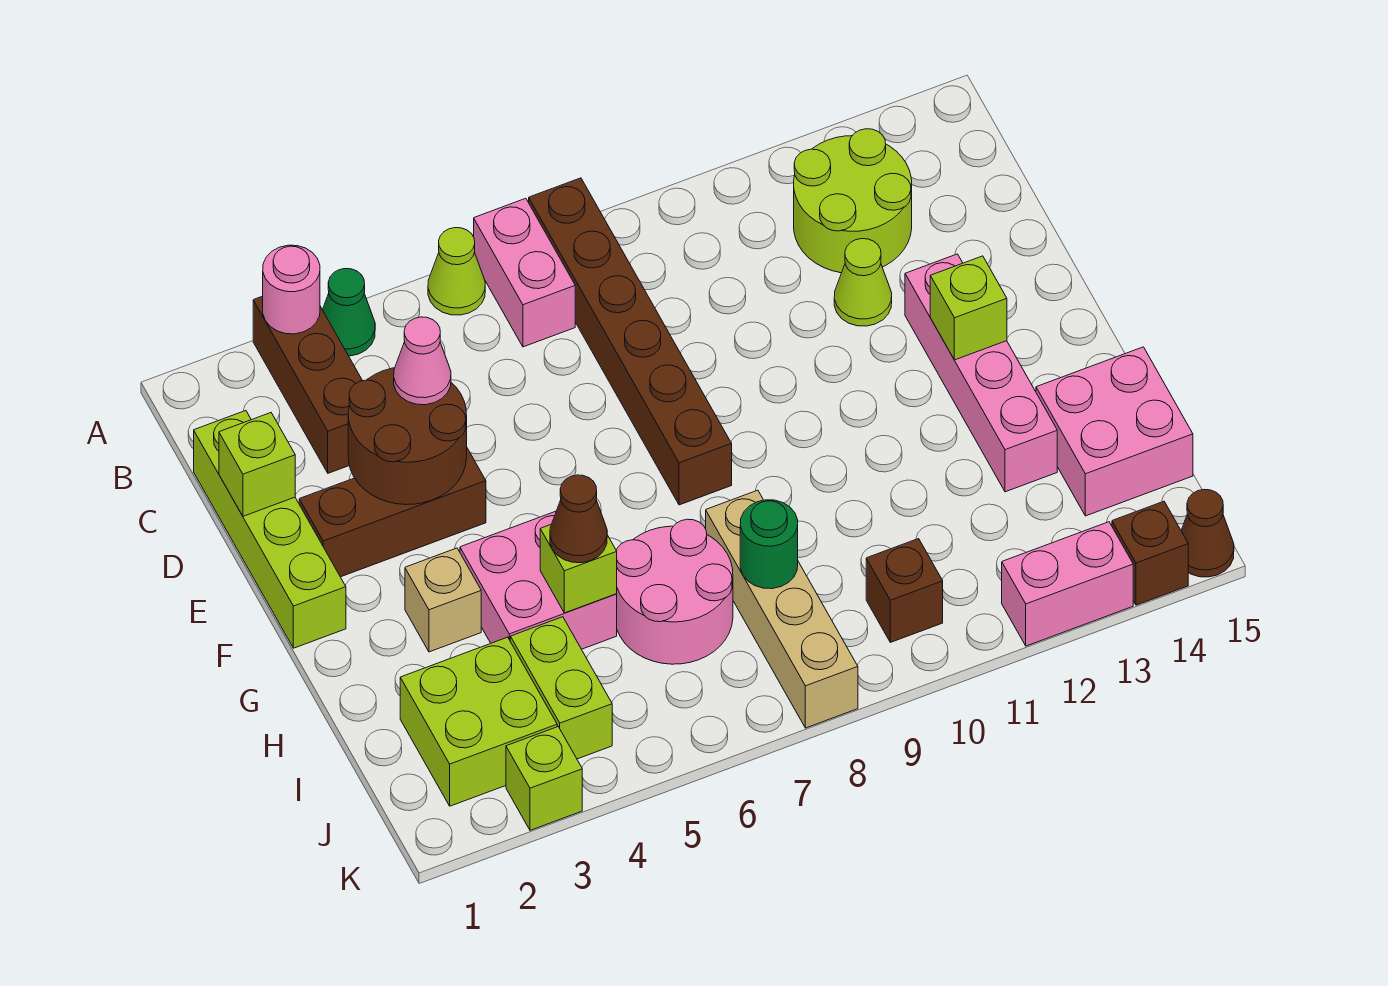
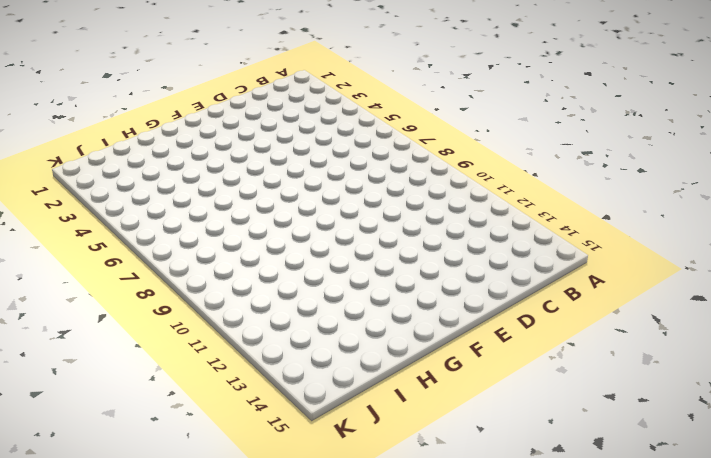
none -> brown 1x3 brick [253,296,362,473]
none -> green 1x1 cone [322,269,375,356]
none -> lime 1x1 cone [428,228,485,315]
none -> pink 1x2 brick [474,198,575,347]

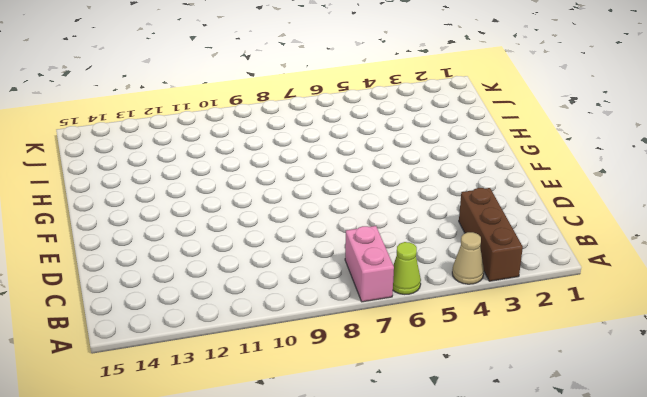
tan 1x1 cone [452,232,484,284] -> green 1x1 cone [322,269,375,356]
none -> brown 1x6 brick [529,178,732,505]
none -> lime 2x2 round brick [794,129,912,273]
none -> lime 1x4 brick [194,411,346,648]
none -> lime 1x1 cone [834,239,892,326]

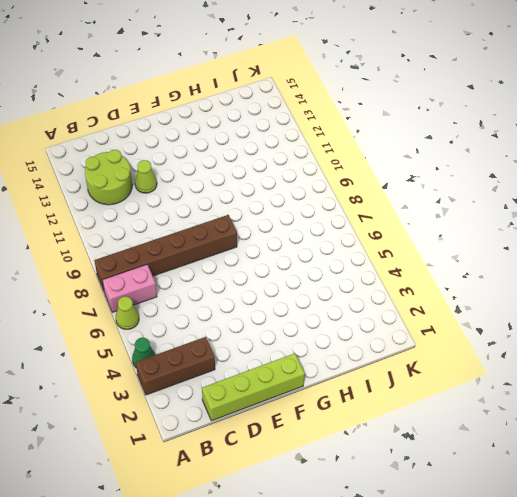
none -> brown 1x3 brick [299,448,486,577]
none -> pink 1x4 brick [905,254,1057,492]
none -> tan 1x1 brick [405,548,481,652]
none -> pink 2x2 brick [460,511,617,649]

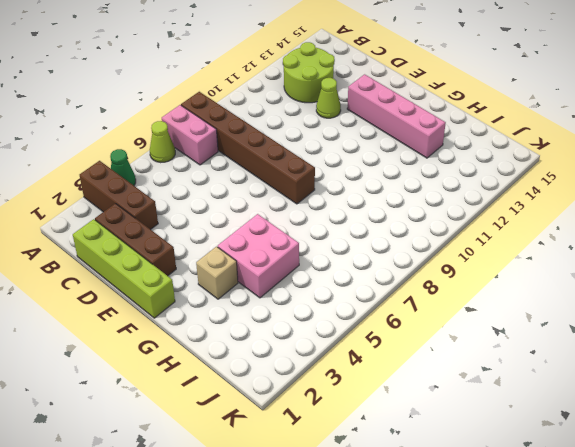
brown 1x3 brick [95,204,176,276] -> brown 1x3 brick turned to [299,448,486,577]
none -> pink 2x2 round brick [616,519,733,664]
none -> tan 1x4 brick [706,490,858,728]
none -> pink 2x2 brick [1036,347,1193,516]
none -> lime 2x2 brick [400,637,557,806]

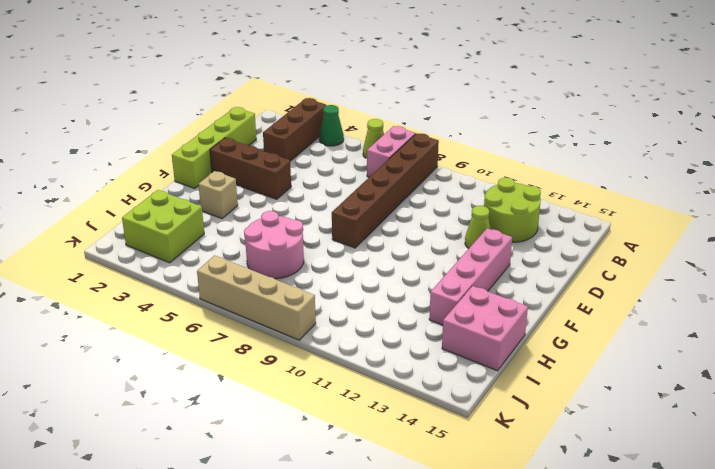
tan 1x4 brick [197,255,316,340] -> tan 1x4 brick turned to [706,490,858,728]
none -> pink 2x2 brick [460,511,617,649]
none -> lime 1x2 brick [510,617,612,759]
none -> brown 1x1 brick [866,539,943,642]
none -> lime 1x1 brick [506,727,582,830]

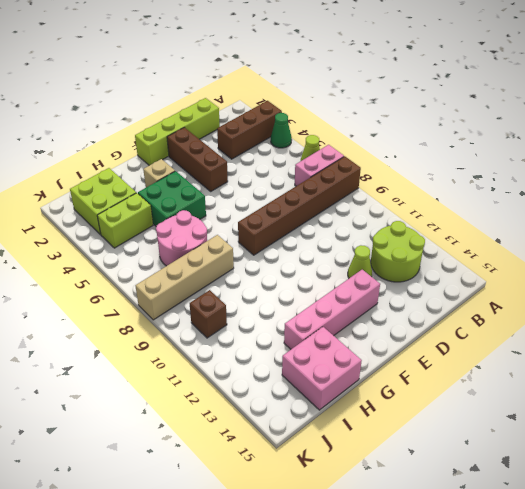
green 2x2 brick [138,171,206,226] -> pink 2x2 brick [460,511,617,649]
none -> lime 1x1 brick [506,727,582,830]
none -> pink 1x2 brick [1002,522,1133,646]
none -> brown 1x1 brick [1112,501,1188,605]
none -> brown 1x1 cone [1181,490,1234,577]

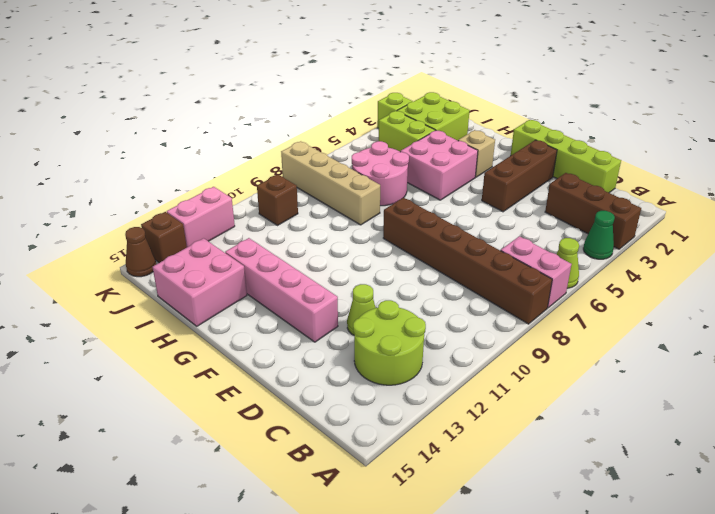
none -> pink 1x1 round brick [263,245,320,334]
none -> lime 1x1 brick [219,413,295,516]
none -> brown 2x2 round brick [348,368,467,505]
none -> lime 1x1 brick [930,256,1007,360]

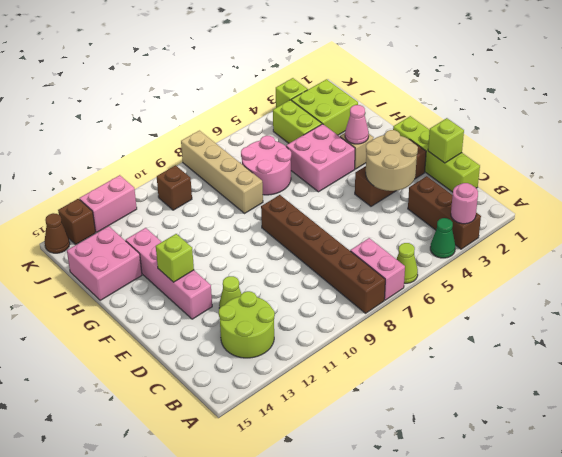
tan 2x2 round brick [366,130,418,191] -> brown 2x2 round brick [348,368,467,505]
pink 1x1 cone [345,105,369,144] -> pink 1x1 cone moved to [394,317,451,405]
none -> lime 1x1 brick [540,525,617,613]
none -> green 1x1 round brick [740,500,798,589]
none -> brown 1x1 cone [550,475,607,563]

